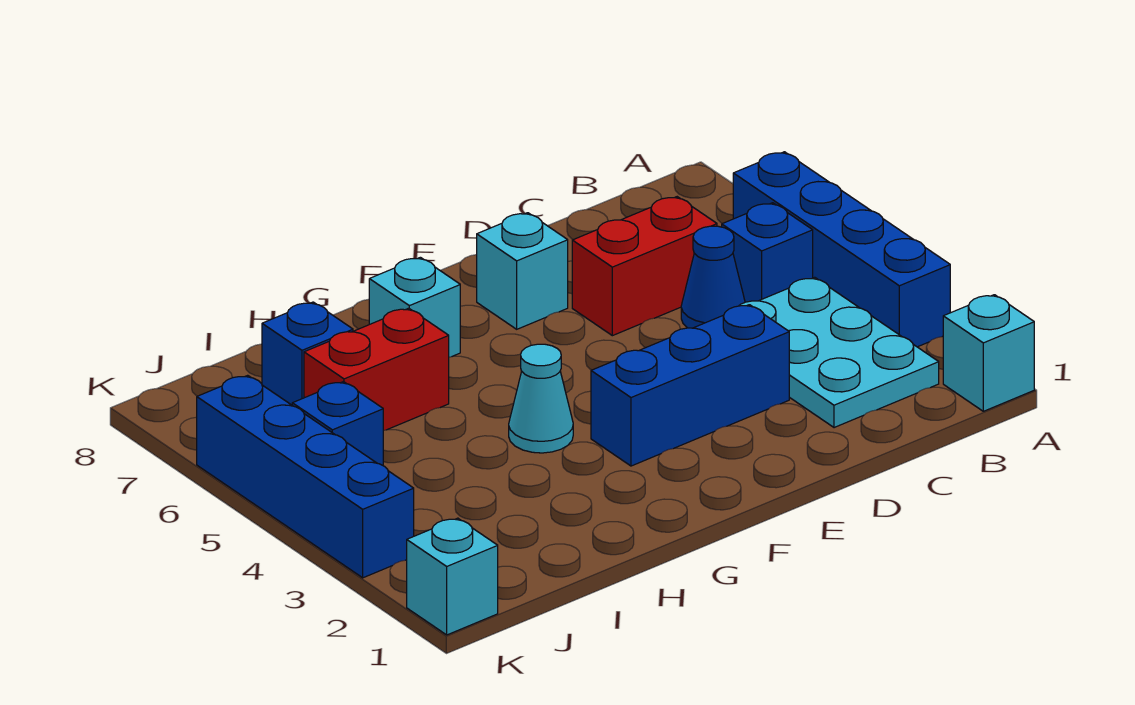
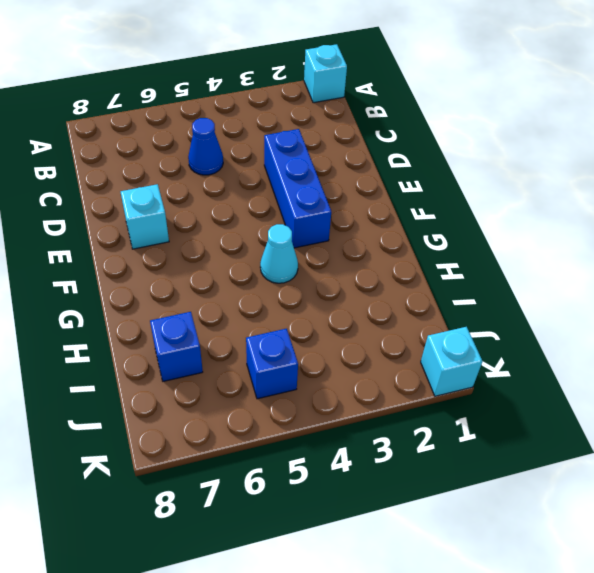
none -> blue 1x4 brick [733,152,950,347]
none -> cyan 2x3 plate [739,277,939,428]
none -> blue 1x1 brick [722,203,813,302]

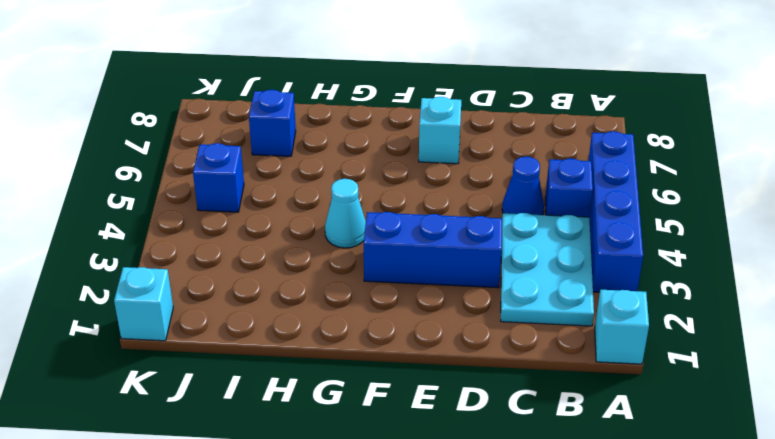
none -> red 1x2 brick [572,197,717,336]
none -> cyan 1x1 brick [369,257,460,357]
none -> red 1x2 brick [304,308,449,431]

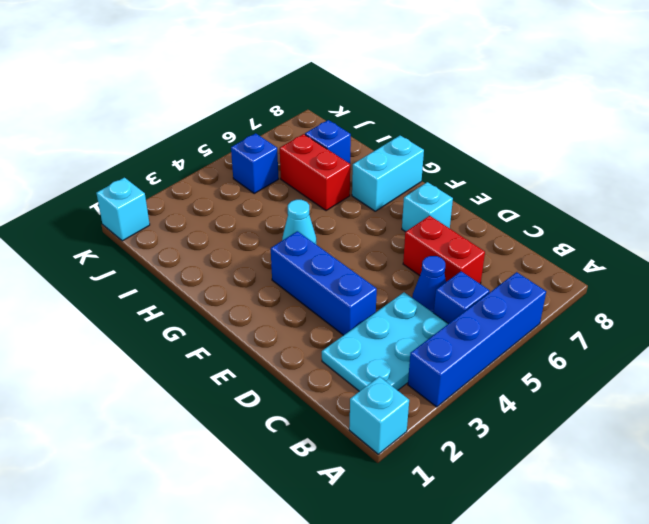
cyan 1x2 brick [352,136,424,211] -> cyan 1x1 brick [369,257,460,357]
none -> blue 1x4 brick [197,375,414,578]

